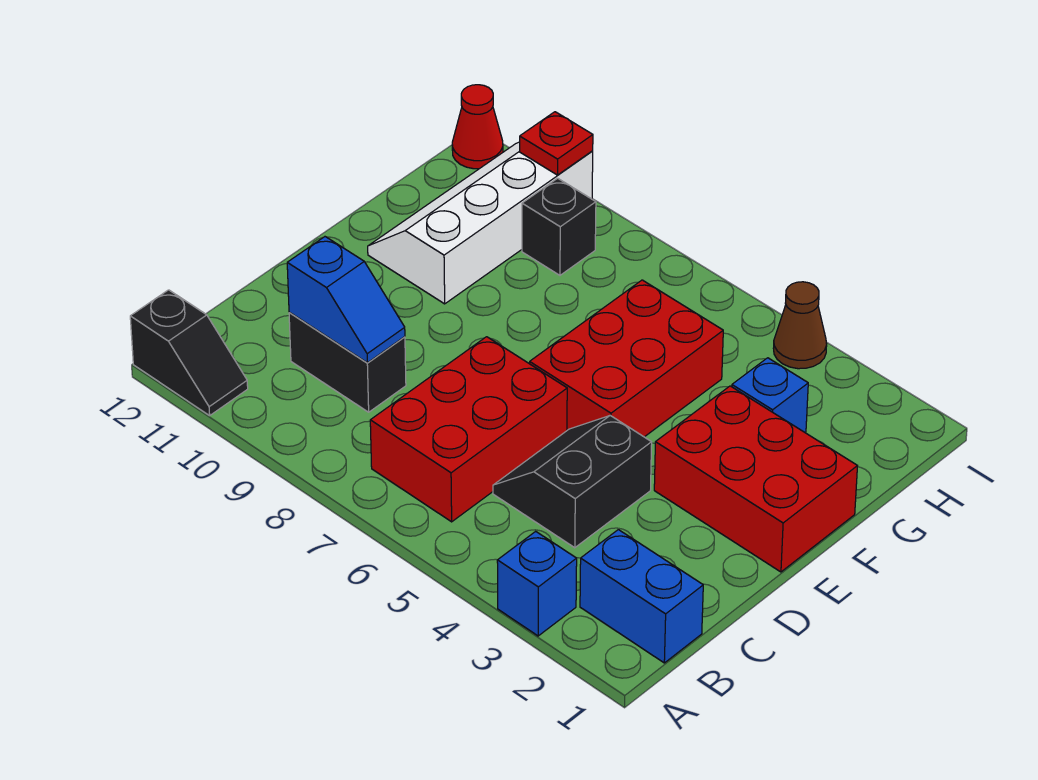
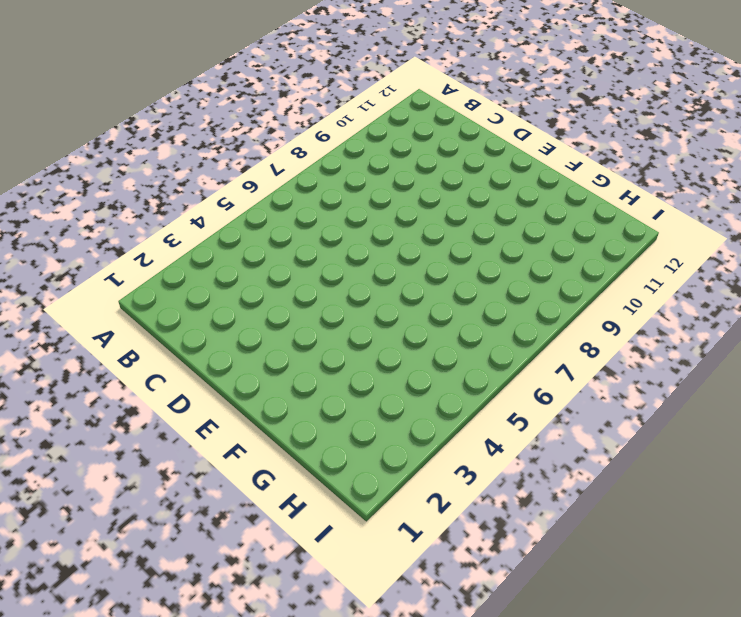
none -> blue 1x1 brick [497,531,577,636]
none -> black 1x2 slope [130,290,248,416]
none -> blue 1x2 brick [580,530,703,663]

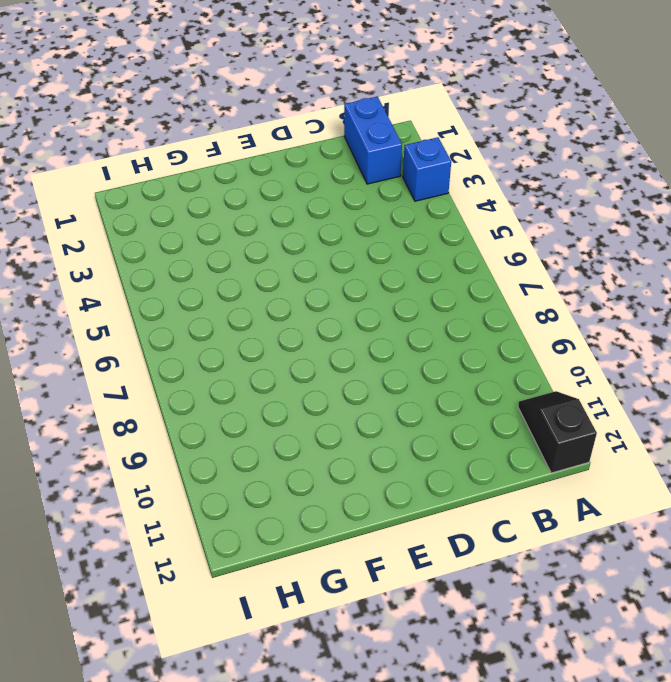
none -> red 2x3 brick [370,337,567,522]
none -> black 2x2 slope [493,416,652,548]
none -> black 1x2 brick [289,313,406,412]

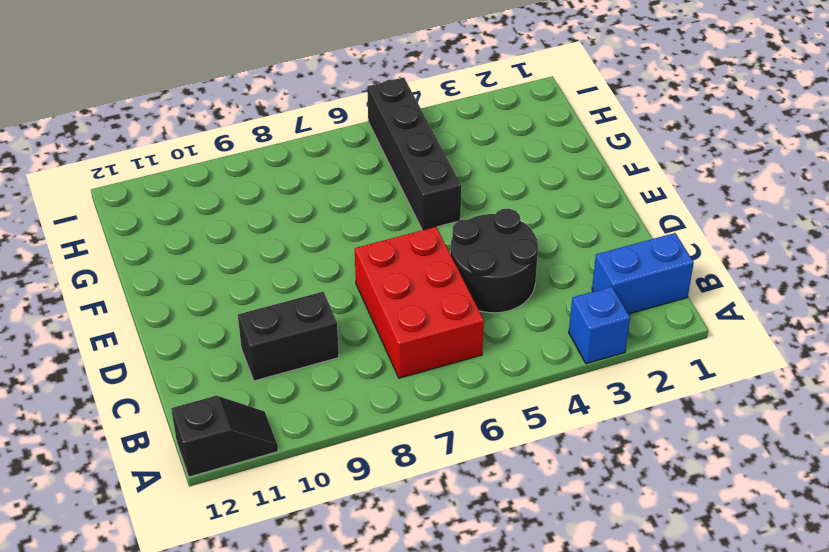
black 2x2 round brick [451,209,538,313] -> black 2x2 slope [493,416,652,548]
black 1x4 brick [367,78,461,230] -> red 2x3 brick [530,280,723,437]
none -> red 2x3 brick [654,386,858,572]
none -> white 2x4 slope [368,142,593,304]
none -> blue 1x1 brick [732,358,808,432]

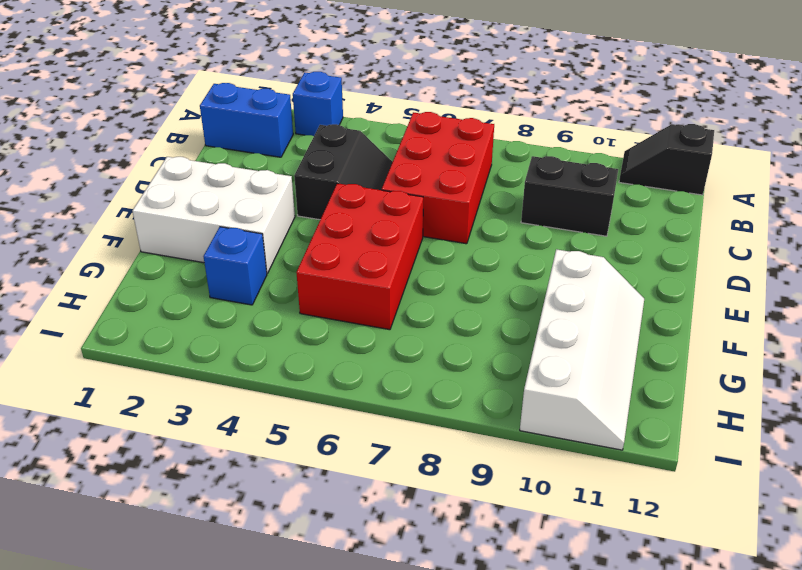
white 2x3 brick [133,157,295,274] -> red 2x3 brick [654,386,858,572]
none -> black 1x1 brick [522,178,596,275]
none -> brown 1x1 cone [773,282,827,369]
none -> red 1x1 cone [452,85,503,169]

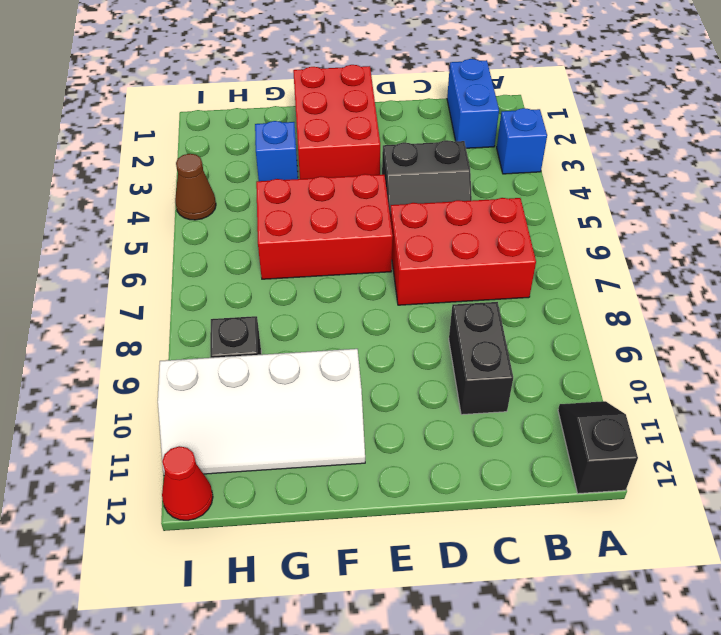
none -> blue 1x2 slope [287,237,405,363]
none -> red 1x1 plate [520,112,593,175]

